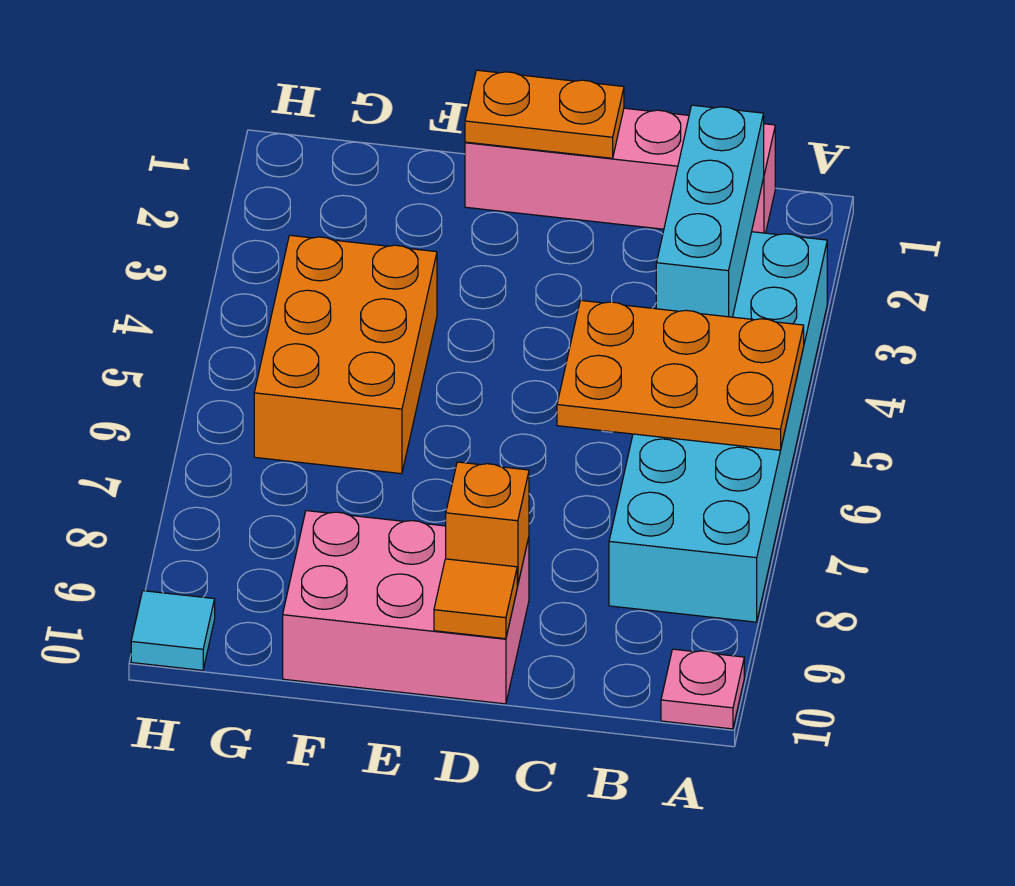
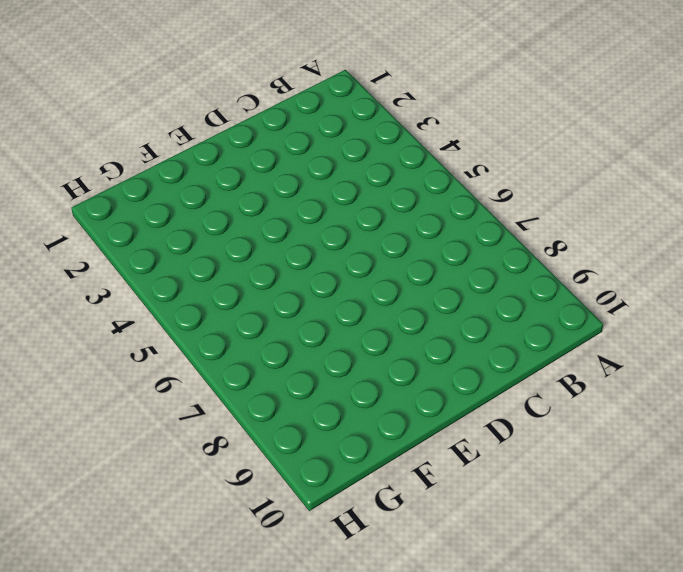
none -> cyan 2x6 brick [609,232,827,622]
none -> pink 1x1 plate [661,649,744,729]

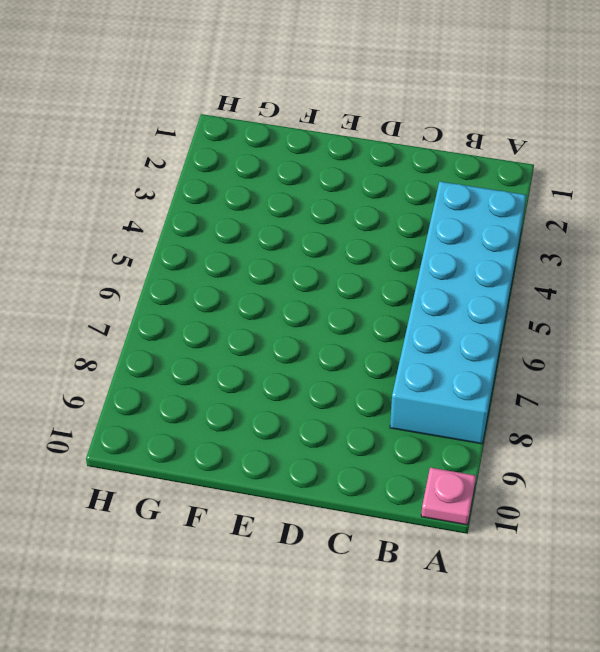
none -> pink 1x4 brick [465,108,775,233]
none -> pink 2x3 brick [283,511,529,704]

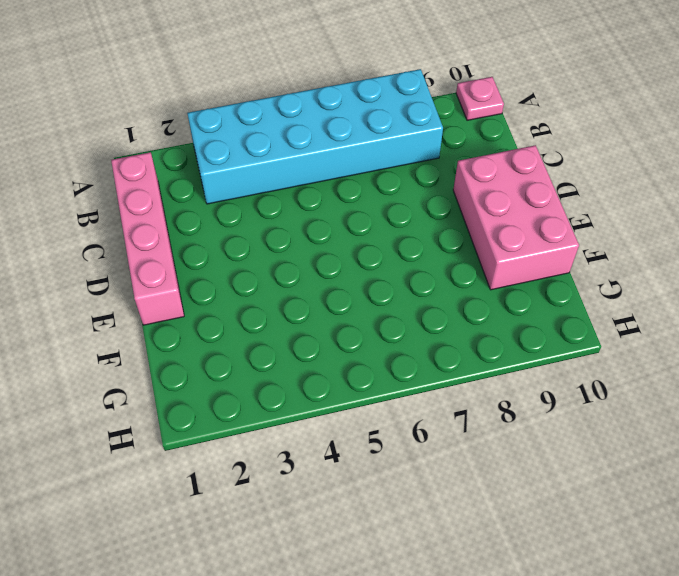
none -> orange 2x3 brick [254,235,437,474]
none -> cyan 1x1 tile [131,591,215,670]

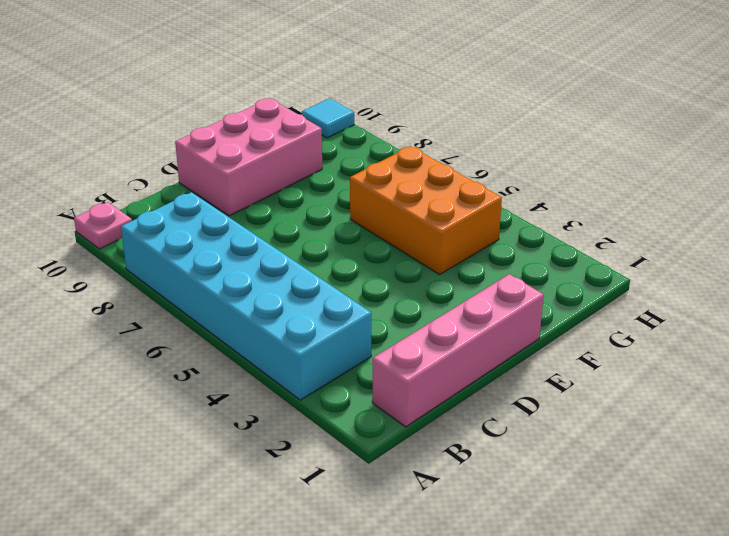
none -> orange 2x3 plate [557,300,804,450]
none -> cyan 1x3 brick [656,105,764,317]

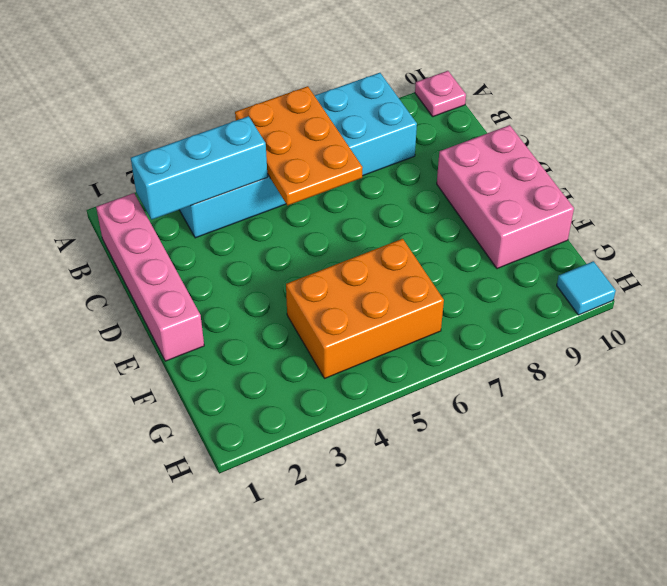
none -> orange 1x2 plate [465,70,624,158]
none -> orange 1x1 brick [446,462,529,585]

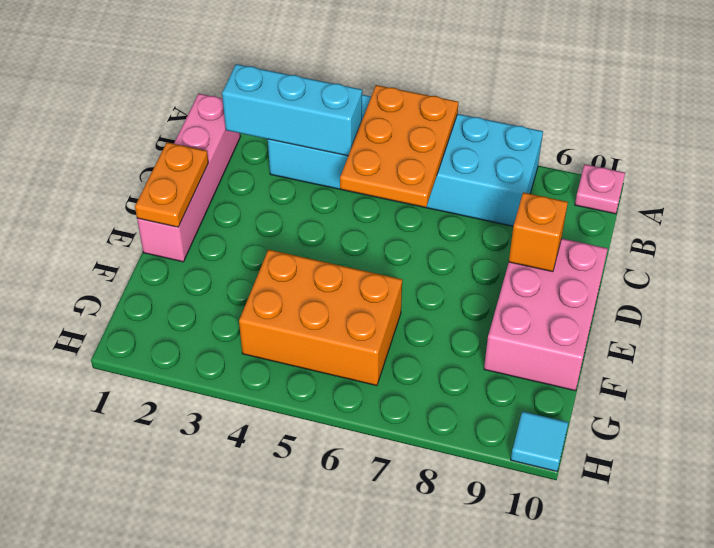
none -> orange 1x1 tile [434,559,517,639]

